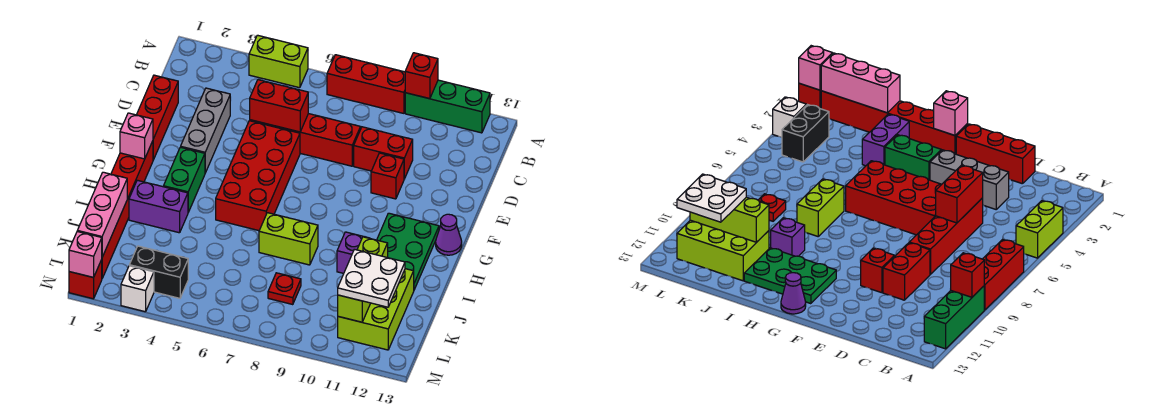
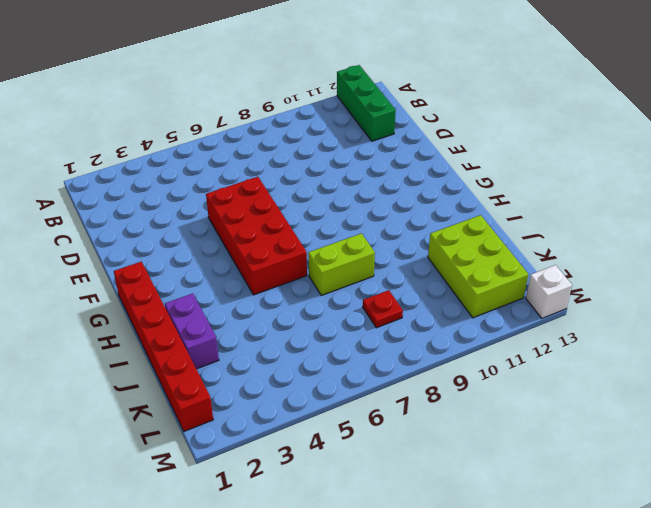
green 1x3 brick [337,65,396,141] -> green 1x3 brick turned to [405,80,490,133]
purple 1x2 brick [165,293,219,369] -> purple 1x2 brick turned to [129,180,188,233]
white 1x1 brick [526,265,572,318] -> white 1x1 brick moved to [121,266,154,312]
none -> lime 1x2 brick [249,35,308,88]
none -> red 1x3 brick [327,55,405,113]
none -> red 1x3 brick [137,75,178,160]

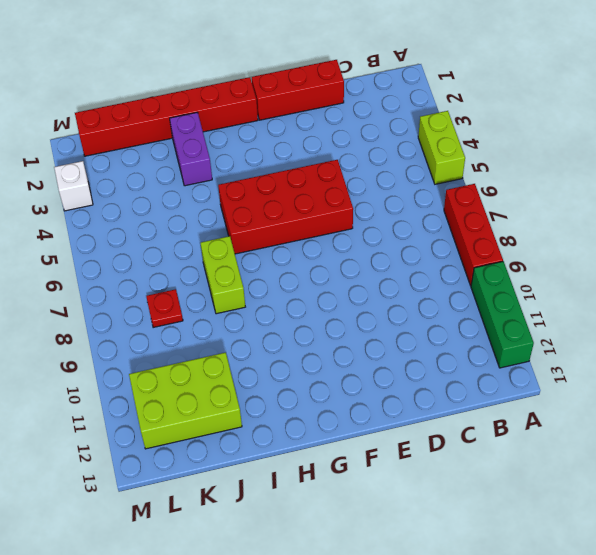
none -> grey 1x3 brick [181,88,230,173]
none -> red 1x4 brick [250,114,361,166]
none -> red 1x2 brick [354,127,413,179]

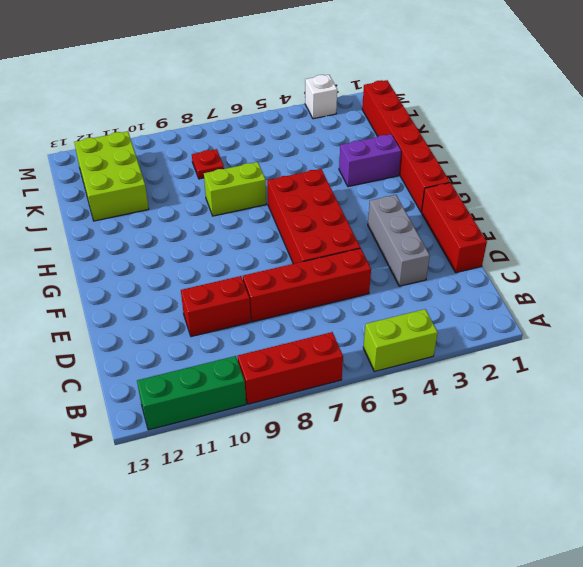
none -> red 1x1 brick [371,153,404,199]
none -> green 1x2 brick [164,147,205,212]
none -> green 2x3 plate [377,213,439,290]

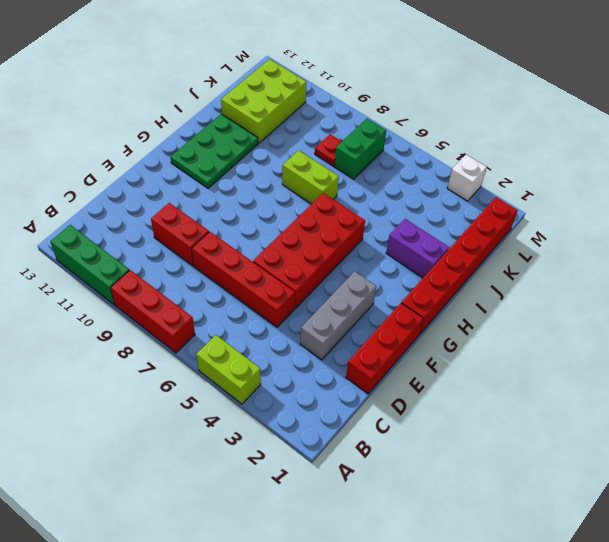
green 1x2 brick [335,119,386,179] -> green 1x2 brick moved to [164,147,205,212]
none -> red 1x1 brick [371,153,404,199]
none -> purple 1x1 cone [436,214,462,255]
none -> purple 1x1 brick [337,232,368,273]

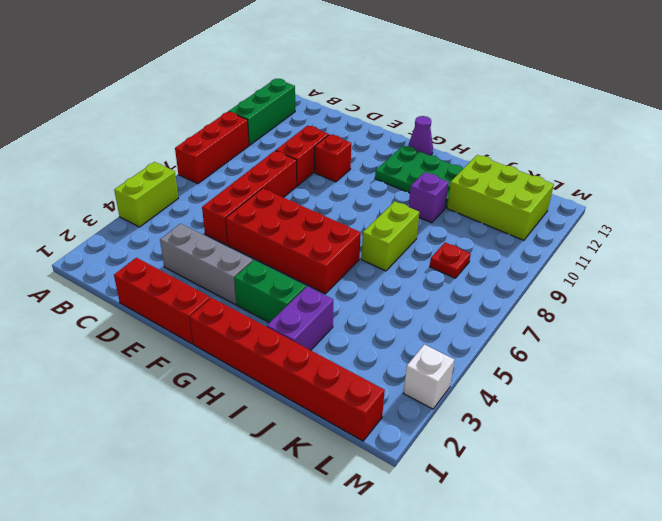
none -> black 1x2 brick [129,246,188,298]
none -> red 1x1 brick [69,260,102,299]
none -> red 1x1 brick [405,53,438,99]

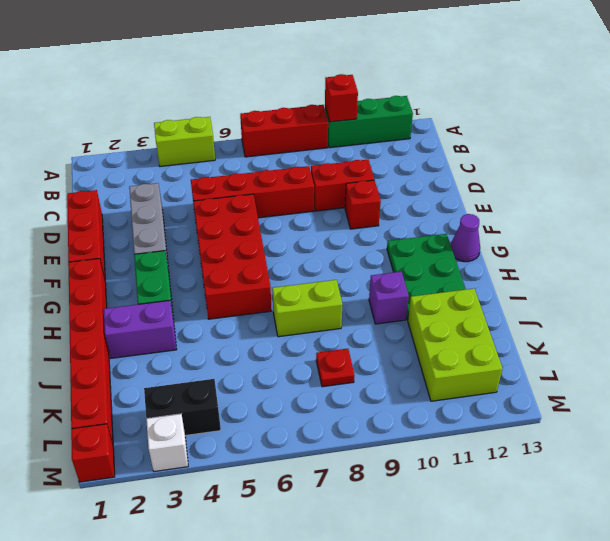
none -> red 1x2 brick [250,80,308,132]
none -> pink 1x1 brick [120,113,153,159]
none -> pink 1x3 brick [77,172,127,257]

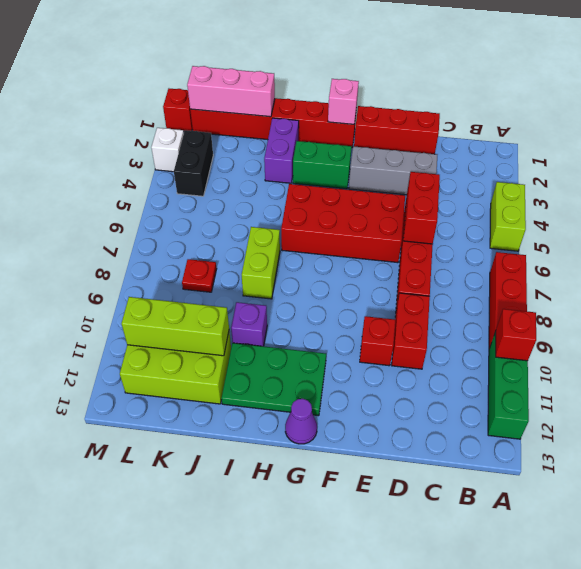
none -> pink 1x1 brick [69,232,102,277]
none -> white 2x2 plate [338,249,405,307]

